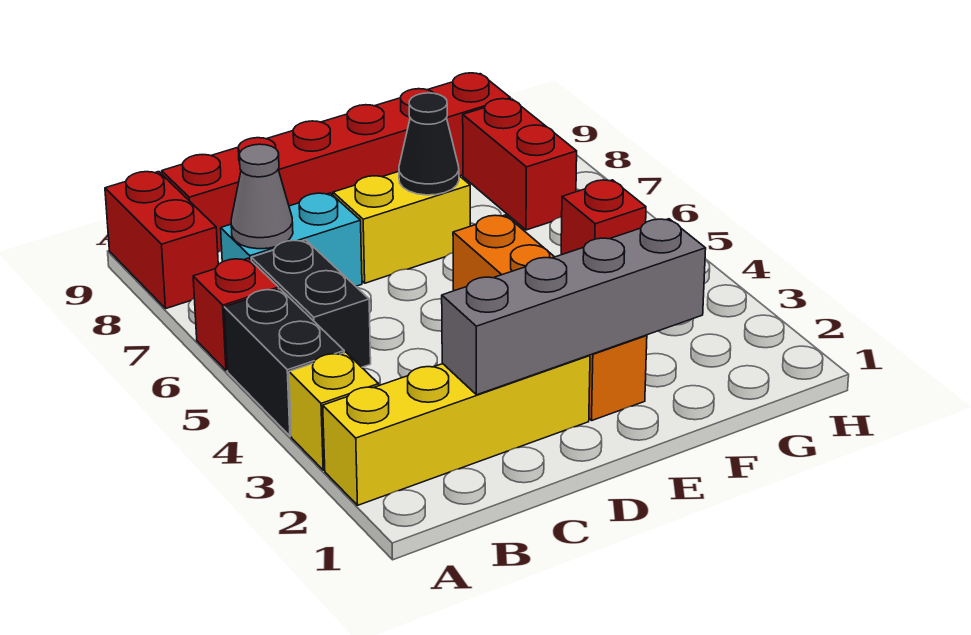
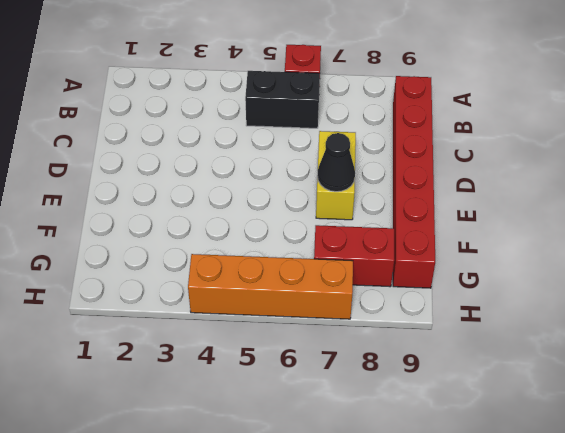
orange 1x4 brick [188,254,353,319] -> orange 1x4 brick moved to [453,215,647,420]
none -> yellow 1x4 brick [323,355,590,505]
none -> yellow 1x1 brick [289,352,379,470]
none -> black 1x2 brick [224,289,344,436]

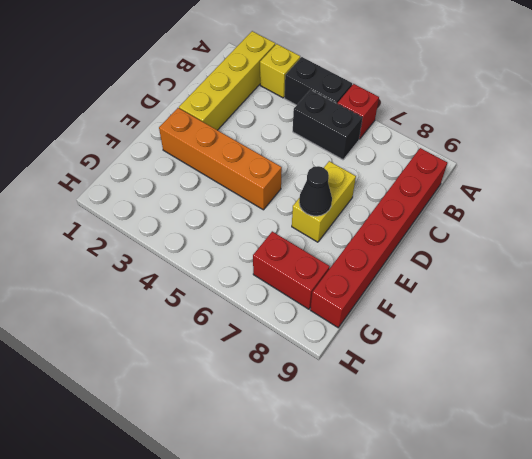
none -> red 1x2 brick [105,172,218,308]
none -> cyan 1x2 brick [221,193,362,286]
none -> red 1x1 brick [561,180,646,255]

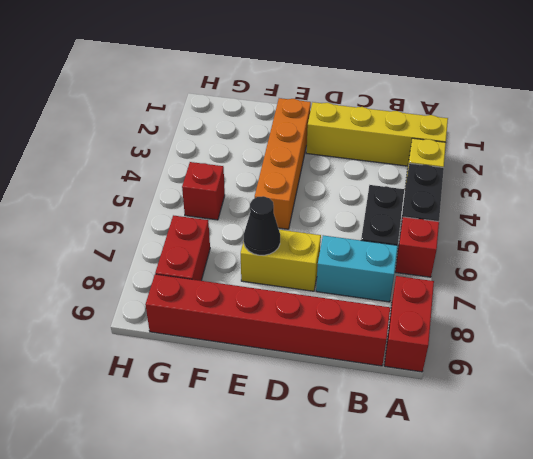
none -> grey 1x1 cone [231,144,293,249]
none -> grey 1x4 brick [442,219,706,395]

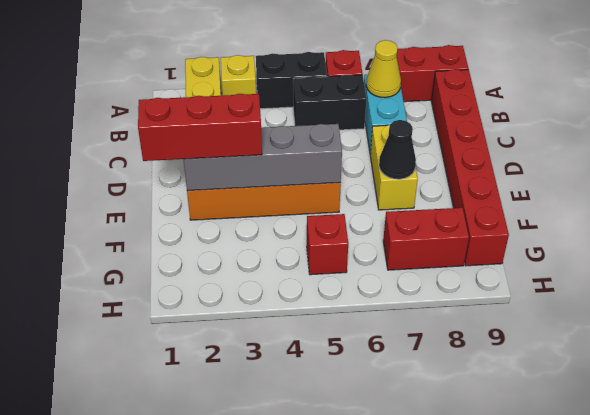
yellow 1x1 cone [366,40,401,98] -> grey 1x1 cone [231,144,293,249]
red 1x3 brick [138,94,262,161] -> none
grey 1x4 brick [184,124,342,191] -> grey 1x4 brick turned to [442,219,706,395]

